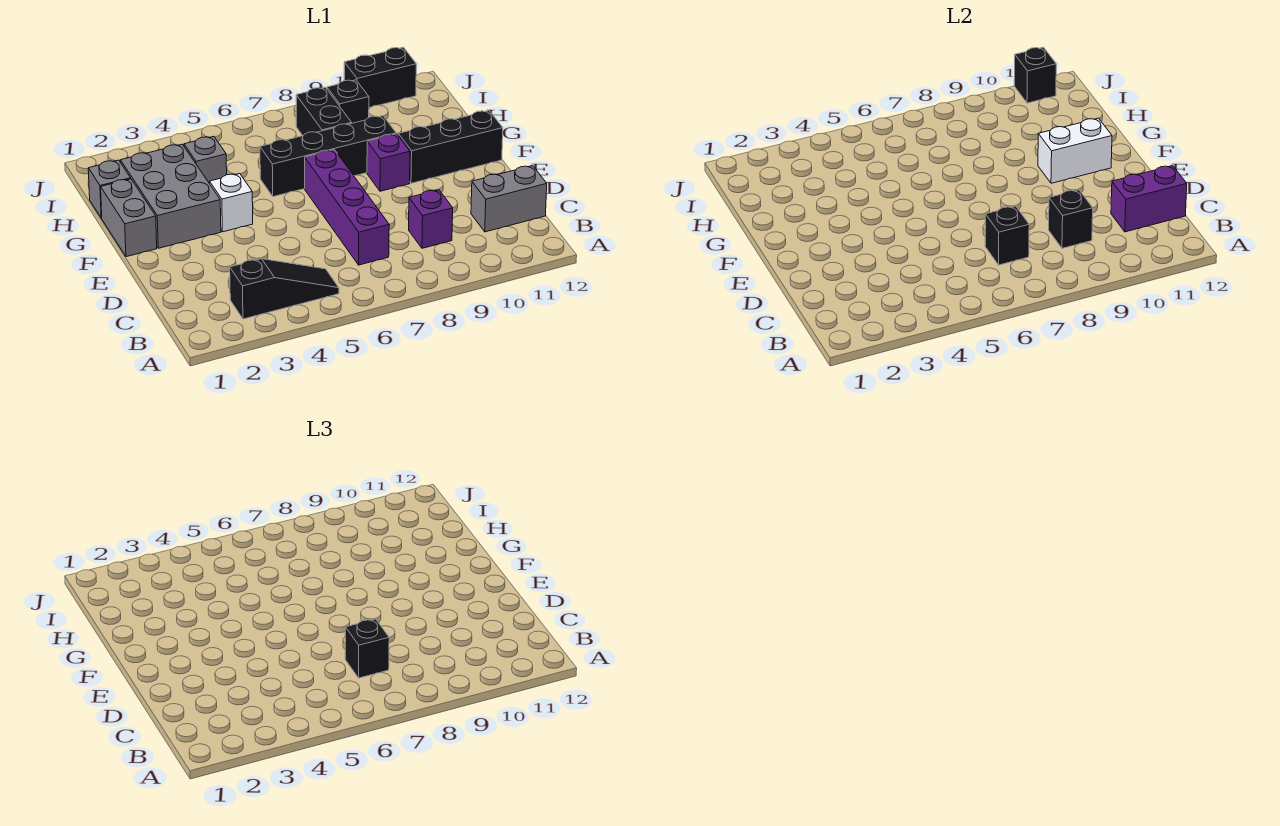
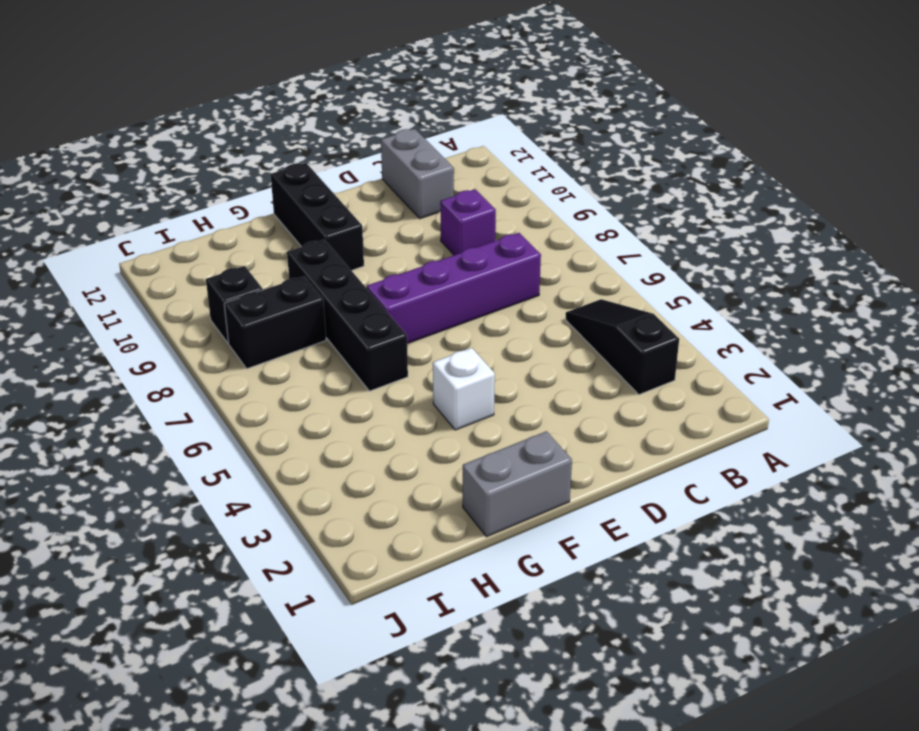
none -> grey 2x3 brick [120,144,221,248]
none -> purple 1x1 brick [367,134,410,191]
none -> grey 1x1 brick [88,160,131,218]

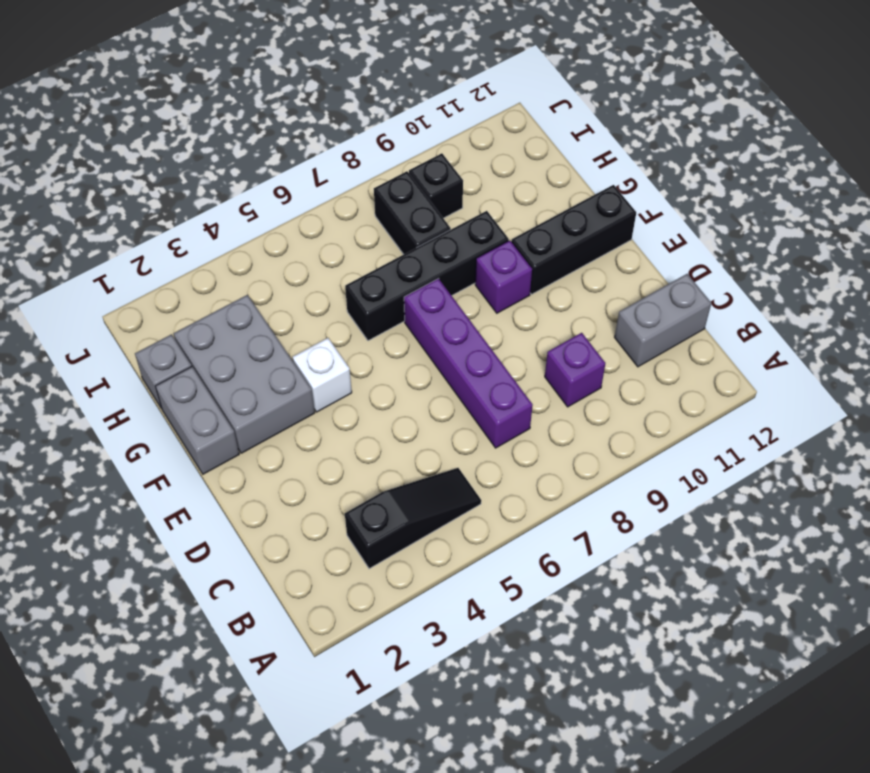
none -> grey 1x1 brick [184,136,227,184]
none -> black 1x2 brick [344,47,416,108]
none -> black 1x1 brick [985,206,1029,265]

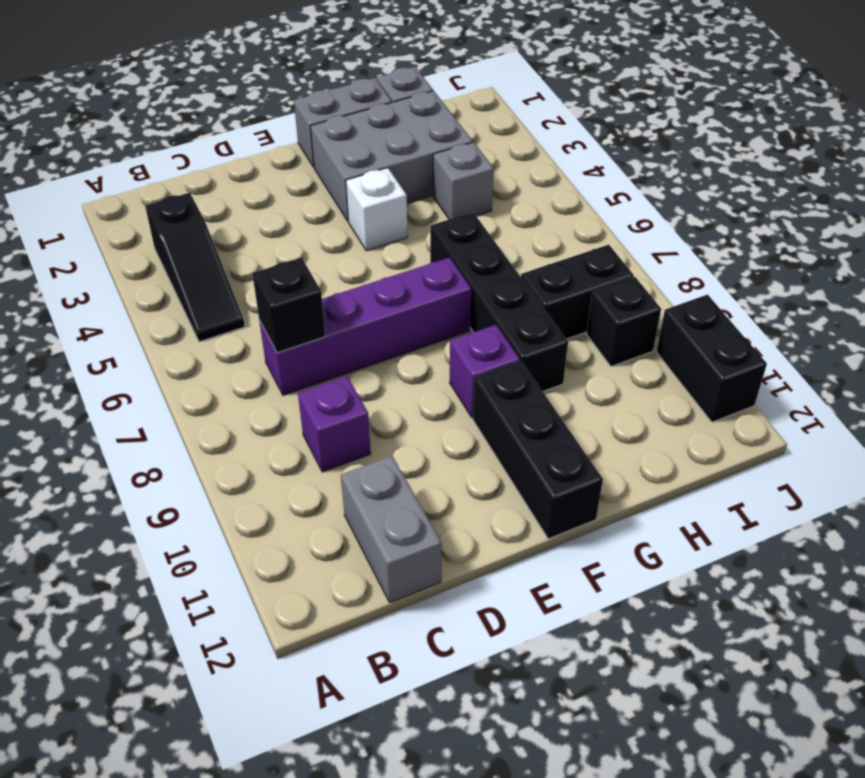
none -> black 1x1 brick [1049,190,1093,248]
none -> purple 1x2 brick [1111,166,1187,232]
none -> white 1x2 brick [1038,118,1112,183]

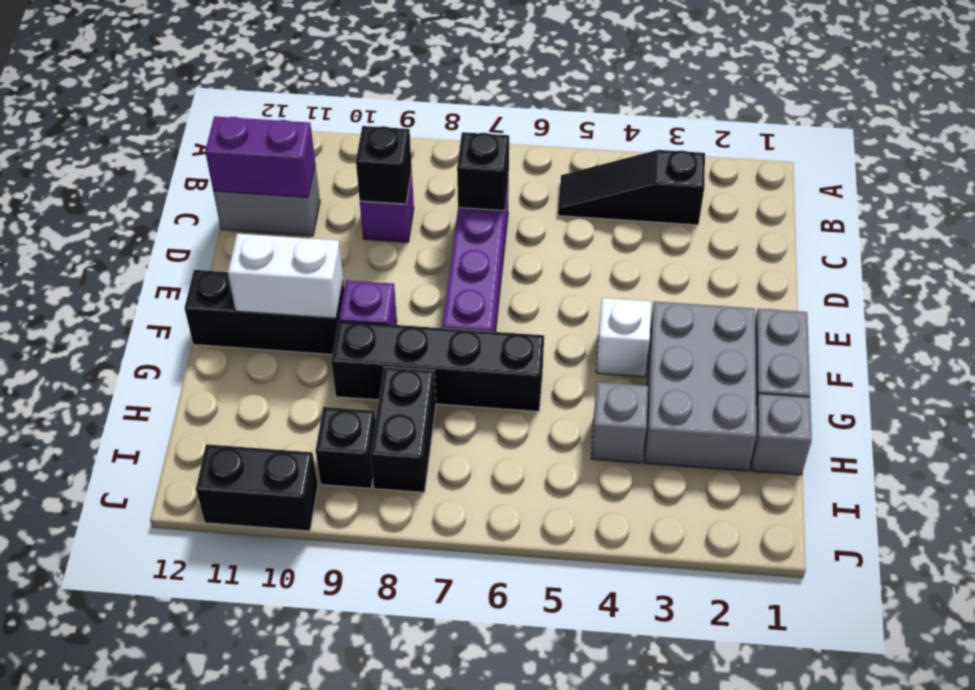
none -> black 1x1 brick [1014,47,1056,103]
none -> black 1x1 brick [345,619,389,678]

